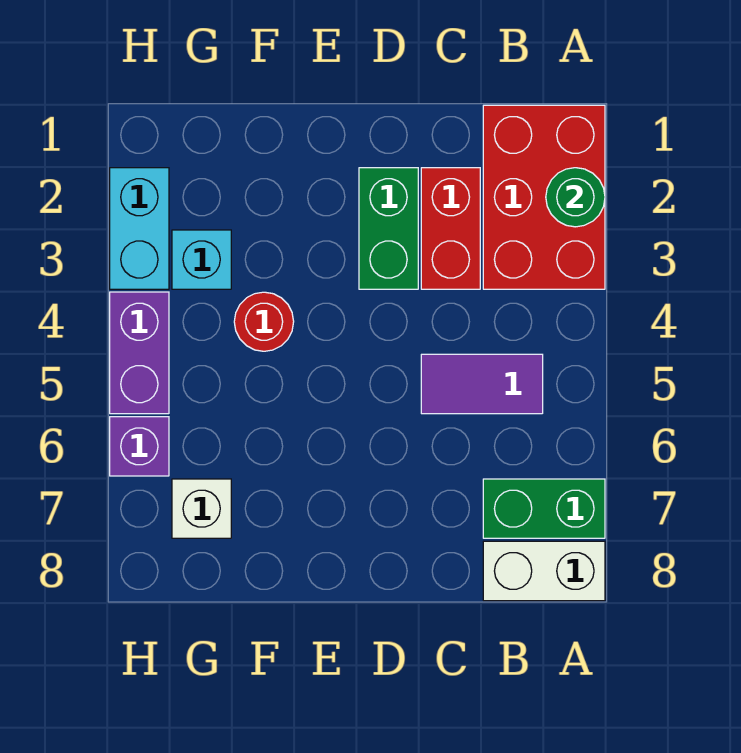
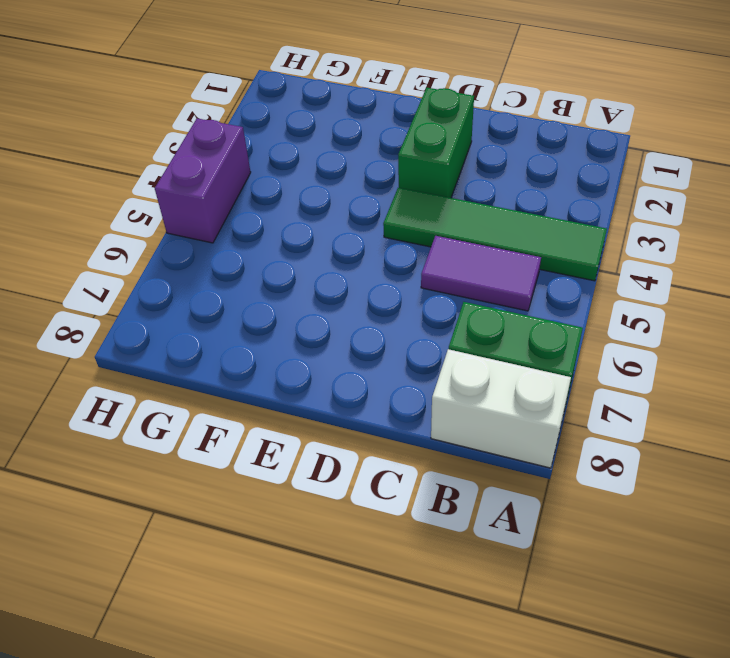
green 1x4 tile [383,188,607,281] -> none
none -> red 2x3 brick [483,105,605,289]
none -> red 1x2 brick [421,168,480,289]
none -> red 1x1 round brick [234,292,294,351]

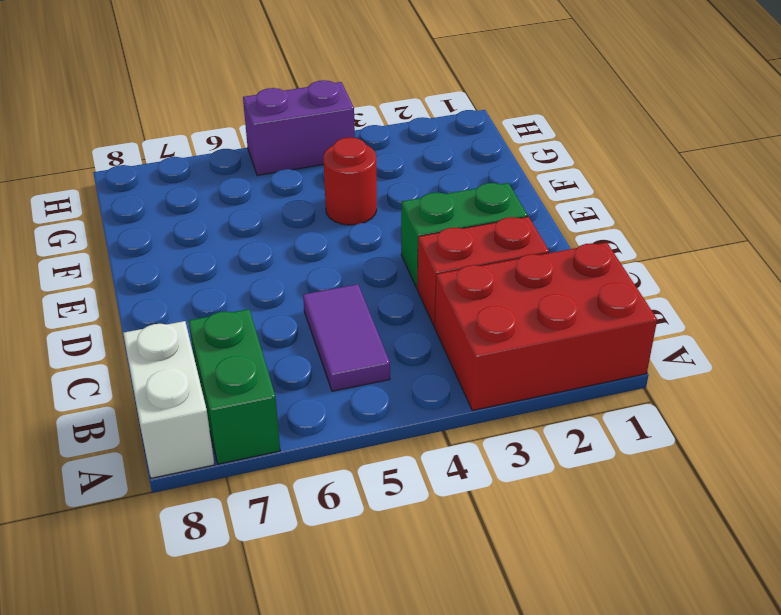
none -> cyan 1x1 brick [172,230,231,289]
none -> white 1x1 brick [172,479,231,538]
none -> cyan 1x2 brick [110,168,169,289]

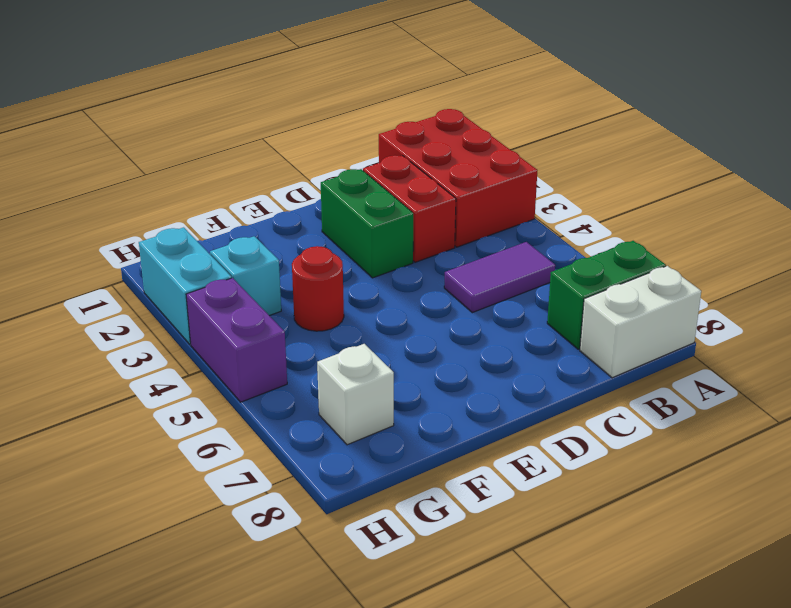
none -> purple 1x1 brick [110,417,169,476]
none -> green 1x1 round brick [546,168,605,227]

